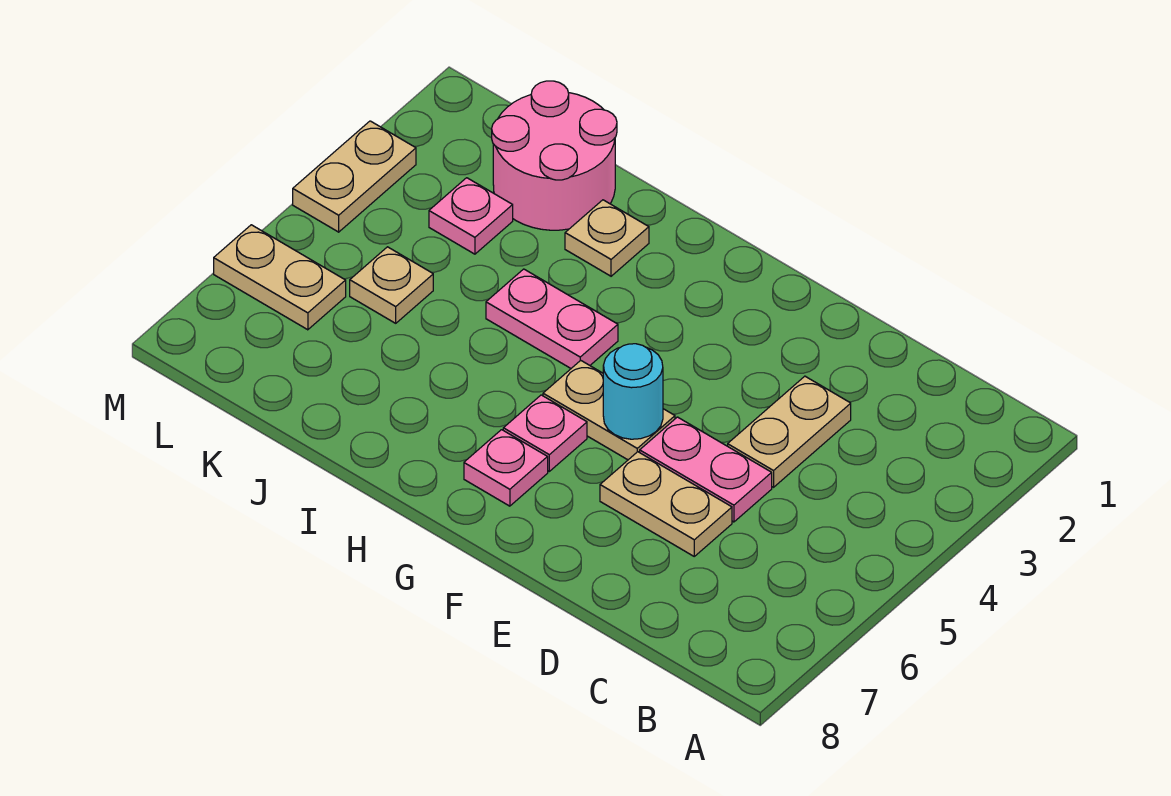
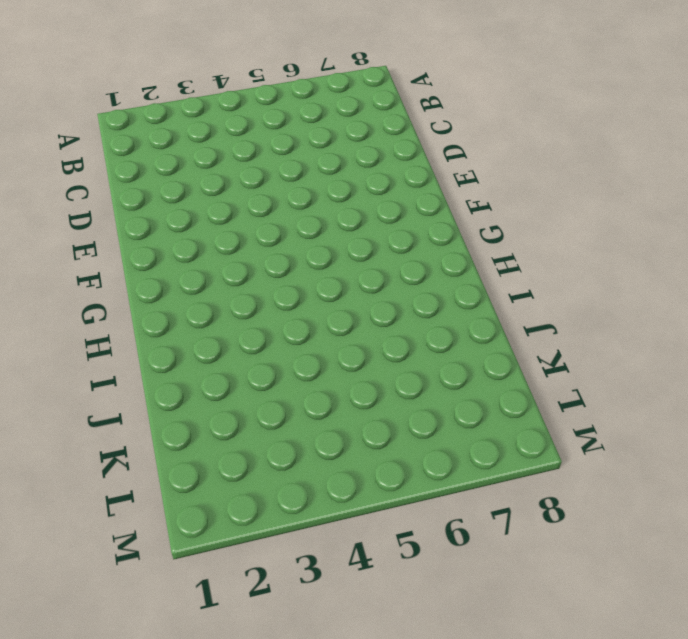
none -> tan 1x2 plate [728,376,851,487]
none -> pink 1x2 plate [640,417,772,522]
none -> tan 1x2 plate [600,452,732,556]

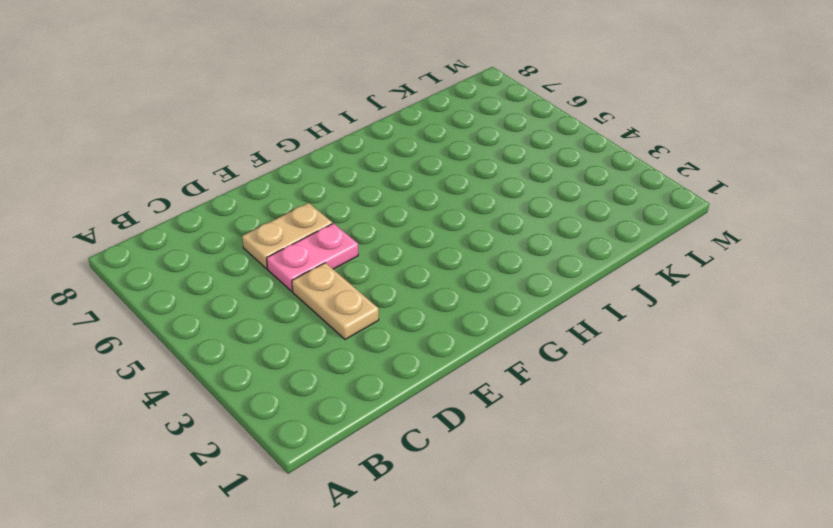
none -> tan 1x2 plate [543,360,675,460]
none -> pink 1x1 plate [503,395,587,471]
none -> pink 1x1 plate [464,430,548,506]

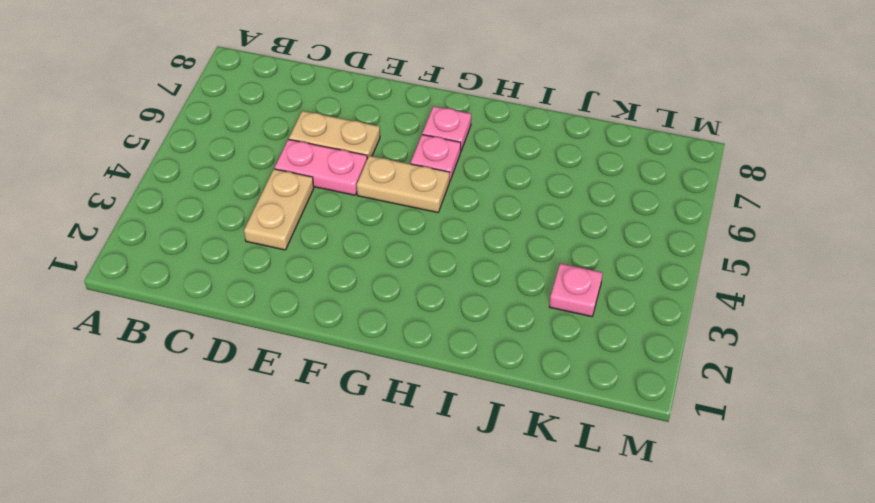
none -> pink 1x2 plate [486,269,618,368]
none -> tan 1x1 plate [565,200,649,276]
none -> pink 2x2 round brick [492,81,617,230]

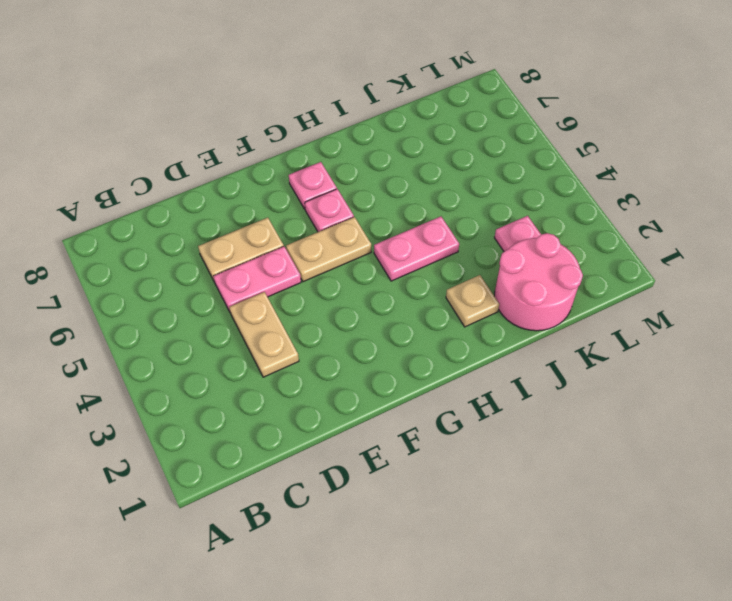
none -> tan 1x1 plate [350,247,433,323]
none -> tan 1x2 plate [214,225,346,330]
none -> tan 1x2 plate [293,121,416,232]

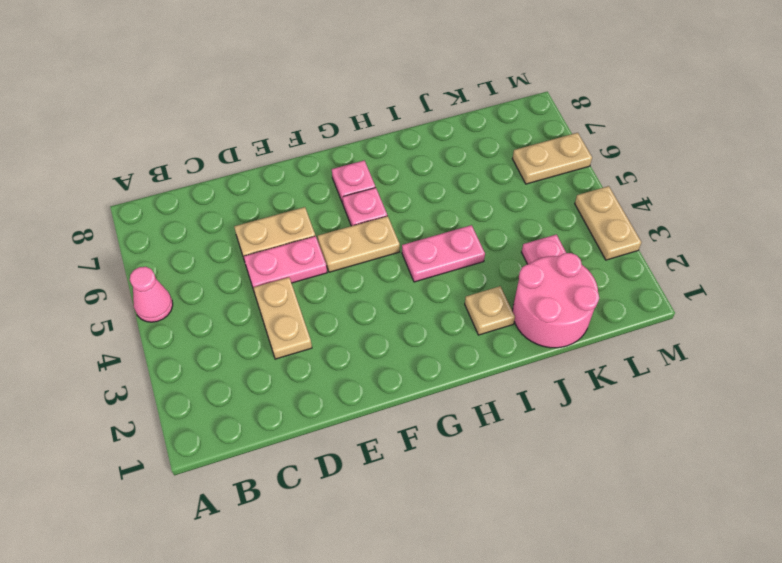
pink 1x1 cone [130,267,173,322] -> none
none -> tan 1x1 plate [350,247,433,323]
none -> cyan 1x1 round brick [603,344,663,439]

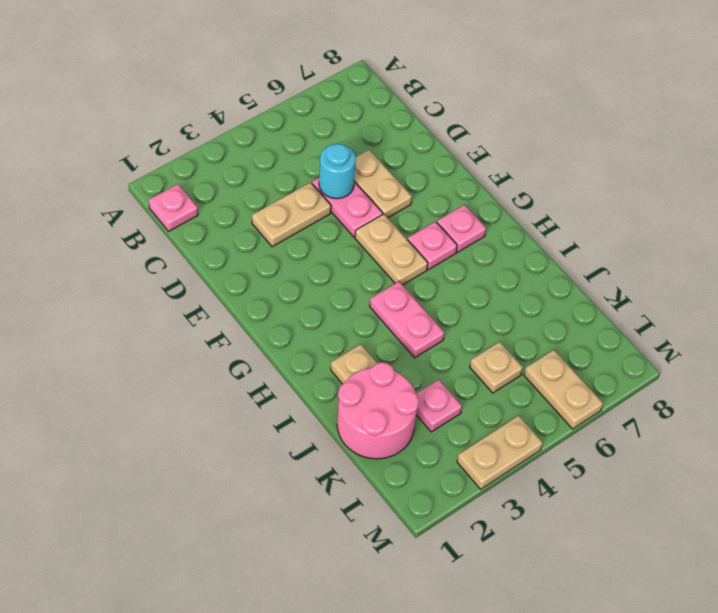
pink 1x1 plate [149,184,198,231] -> none
cyan 1x1 round brick [319,144,356,199] -> cyan 1x1 round brick moved to [603,344,663,439]

